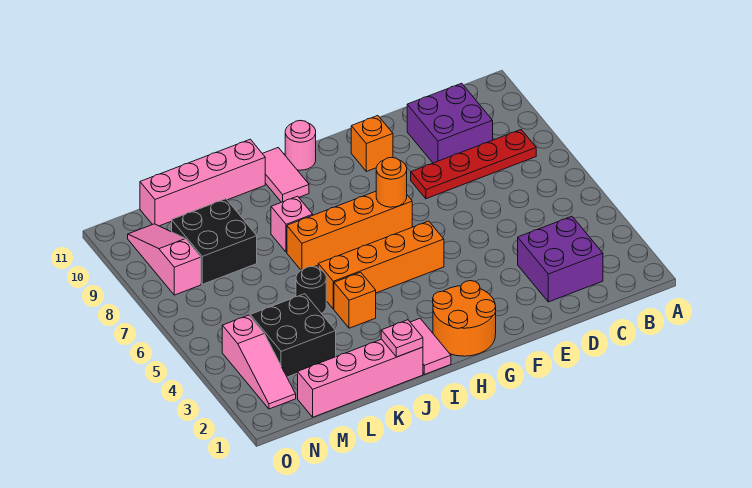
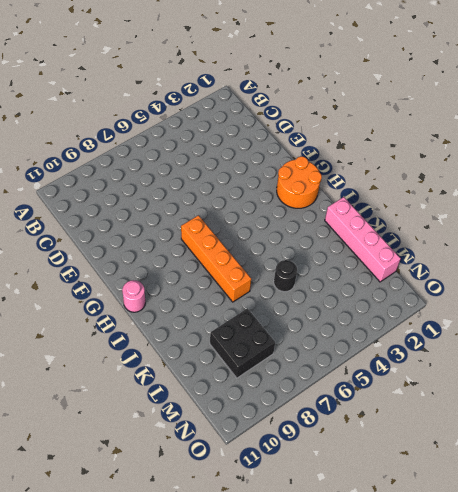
none -> red 1x4 plate [411,130,536,199]
none -> purple 2x2 brick [518,216,603,302]
none -> purple 2x2 brick [407,83,493,163]

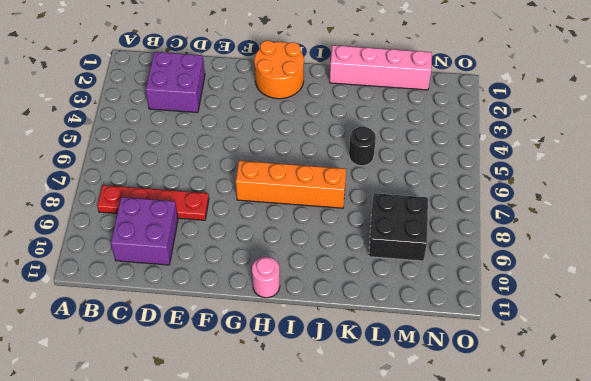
none -> orange 1x1 brick [351,116,393,171]
none -> orange 1x4 brick [318,221,444,309]
none -> pink 1x2 tile [410,319,451,374]

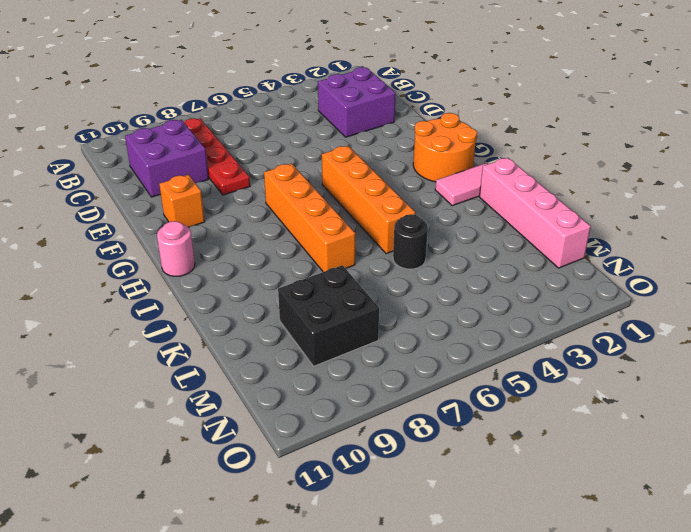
none -> pink 1x2 tile [262,148,309,202]
none -> orange 1x1 brick [334,272,376,328]
none -> pink 1x1 brick [271,196,313,252]

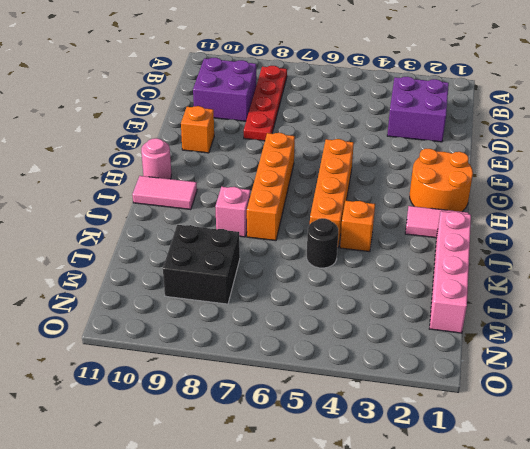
none -> pink 1x4 brick [140,139,265,226]
none -> black 2x2 brick [250,294,336,377]
none -> pink 1x3 slope [222,315,296,409]

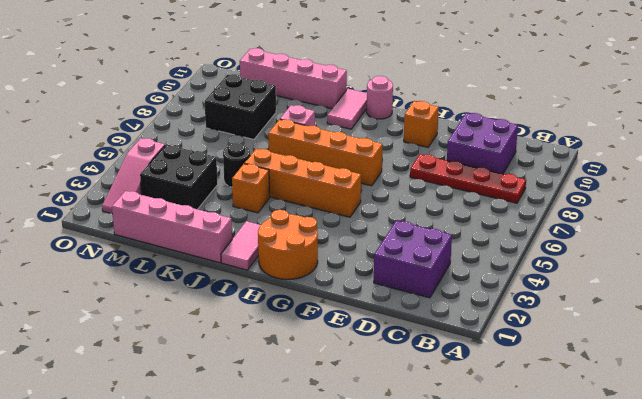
none -> pink 1x3 slope [128,224,201,295]
none -> orange 1x1 round brick [376,157,407,207]
none -> pink 1x1 plate [381,320,423,357]

